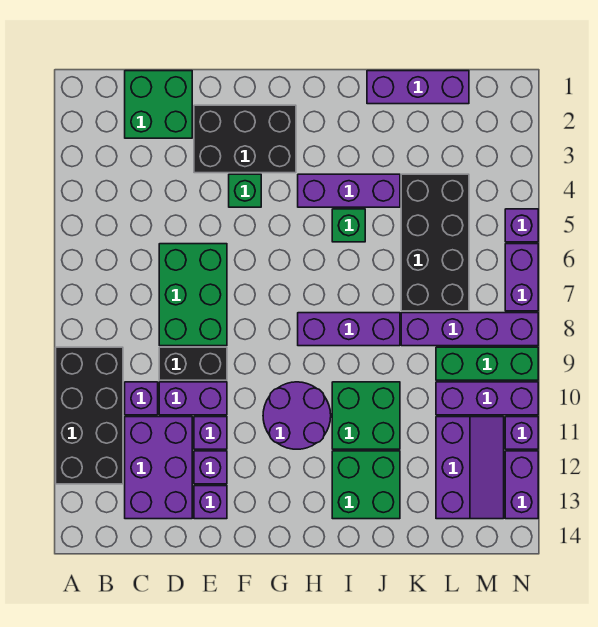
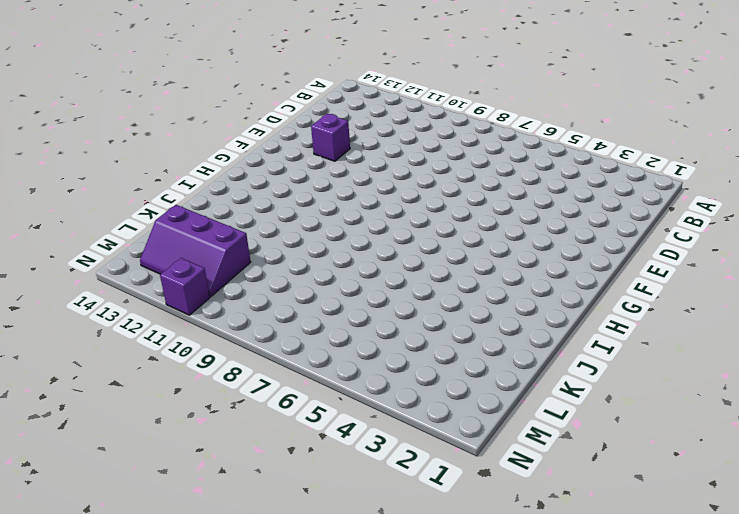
none -> black 2x4 brick [56,347,123,484]
none -> green 2x2 brick [125,71,192,138]
none -> purple 1x1 brick [125,382,158,415]

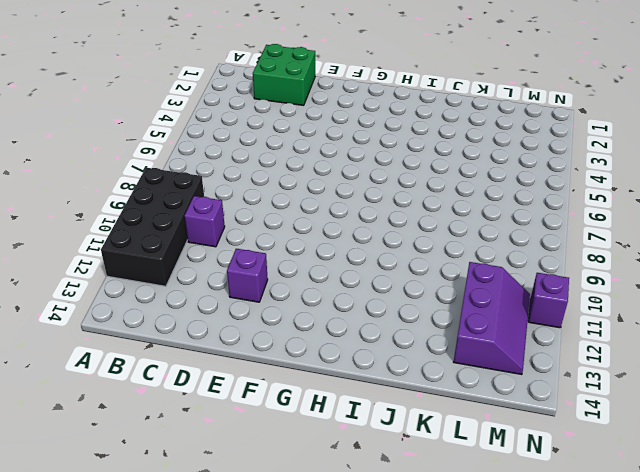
none -> purple 2x3 brick [125,417,192,519]
none -> green 2x3 brick [159,244,227,346]
none -> black 1x2 brick [159,347,227,380]

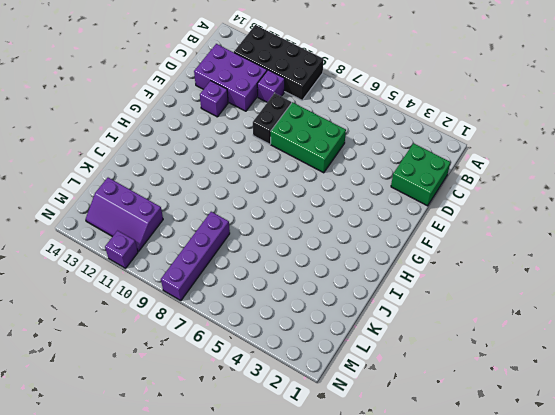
none -> purple 1x2 brick [159,382,227,415]
none -> black 2x3 brick [194,105,296,173]
none -> purple 1x1 brick [194,417,227,449]

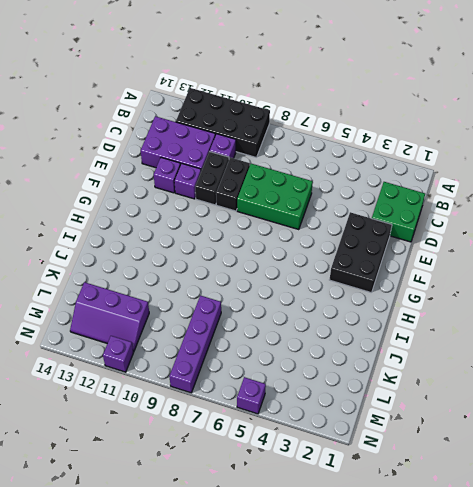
black 1x2 brick [195,151,229,205] -> purple 1x2 brick [159,382,227,415]
none -> purple 1x1 brick [194,486,227,519]
none -> green 1x1 brick [229,174,261,207]
none -> purple 2x2 round brick [263,382,331,449]

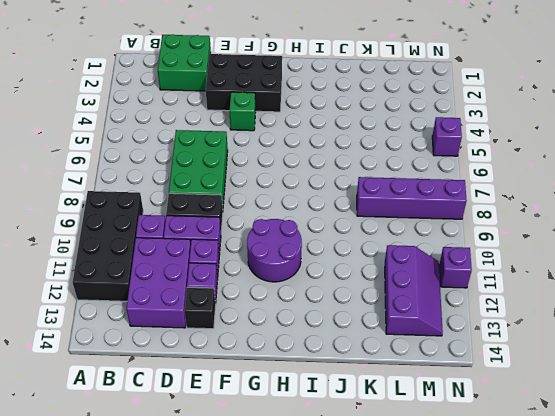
black 1x1 brick [185,287,216,329] -> purple 1x1 brick [194,486,227,519]
none -> purple 1x3 brick [298,174,400,207]
none -> purple 1x3 brick [298,313,400,346]
none -> green 1x1 brick [332,209,365,242]

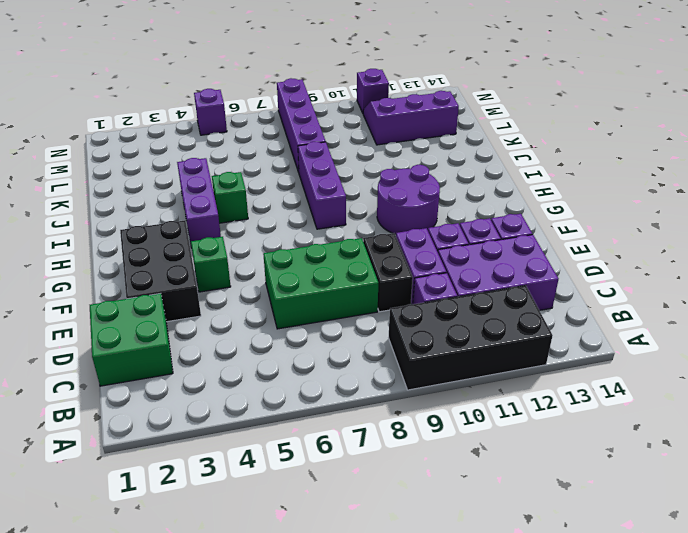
none -> green 2x2 brick [332,382,400,449]
none -> green 2x2 brick [332,451,400,519]
none -> purple 1x3 brick [367,71,469,104]

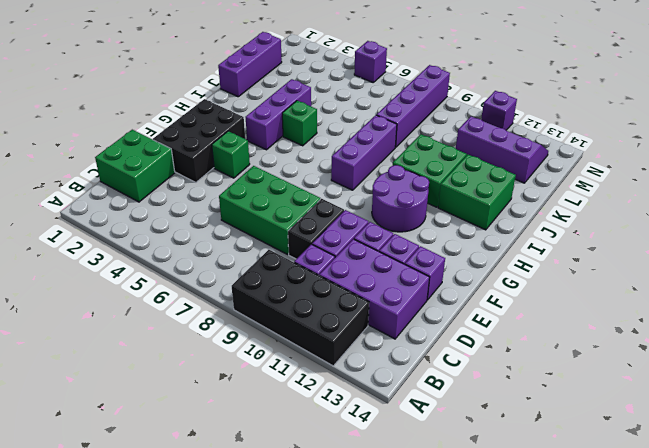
none -> black 2x4 brick [401,174,469,311]
none -> green 1x3 brick [436,347,538,380]
none -> purple 1x3 brick [436,382,538,415]

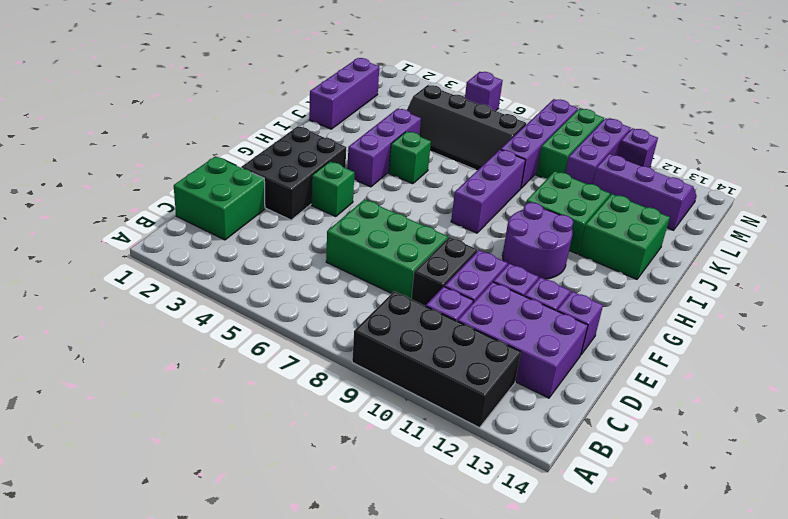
black 2x4 slope [407,85,526,170] -> black 2x4 brick [401,174,469,311]
none -> purple 1x2 brick [505,244,538,311]
none -> purple 1x2 brick [505,451,538,519]

